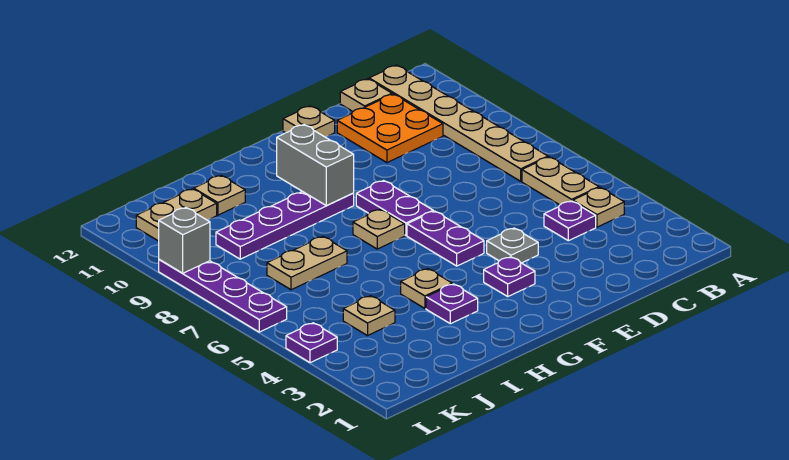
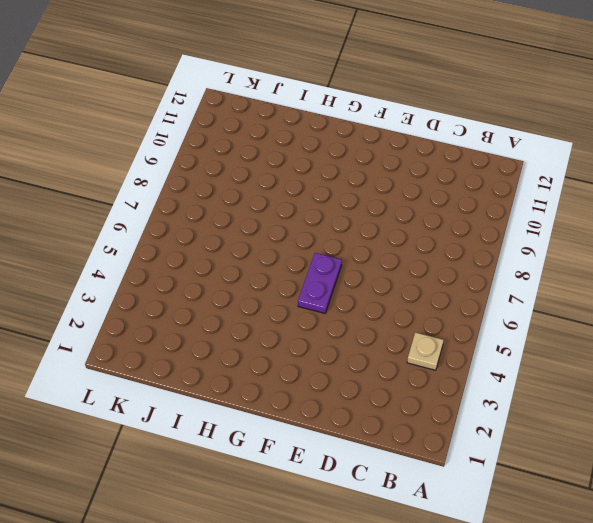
none -> tan 1x2 plate [522,157,599,205]
none -> tan 1x6 plate [369,65,548,181]
none -> purple 1x1 plate [544,201,596,241]

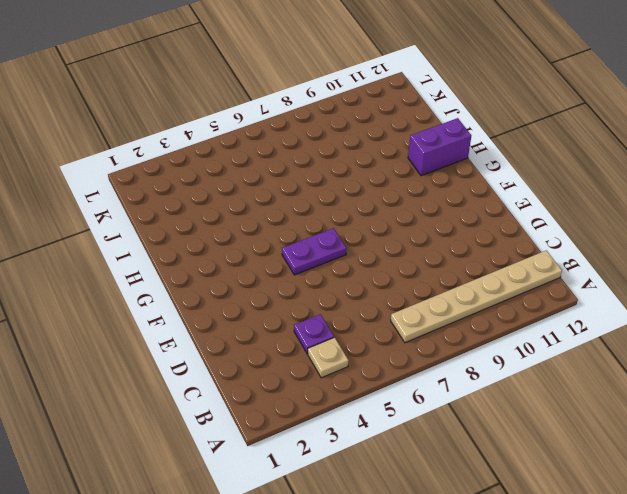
purple 1x2 brick [408,118,471,176] -> none
none -> tan 1x2 plate [522,157,599,205]
none -> orange 2x2 plate [337,94,443,163]
none -> tan 1x1 plate [340,79,392,111]

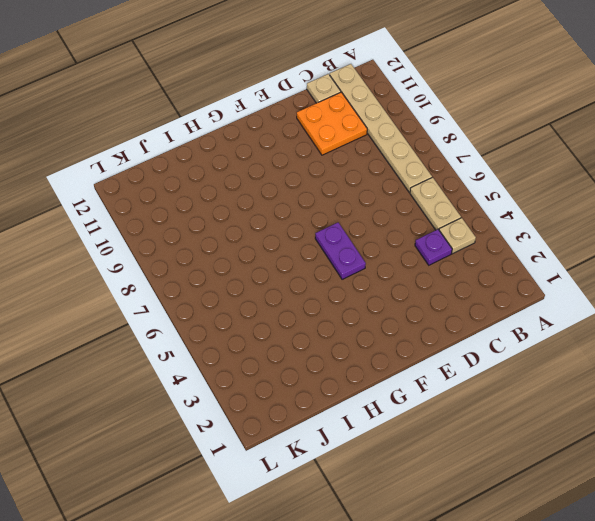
none -> grey 1x1 plate [487,228,538,263]
none -> tan 1x1 plate [283,106,335,137]
none -> purple 1x1 plate [484,257,535,296]

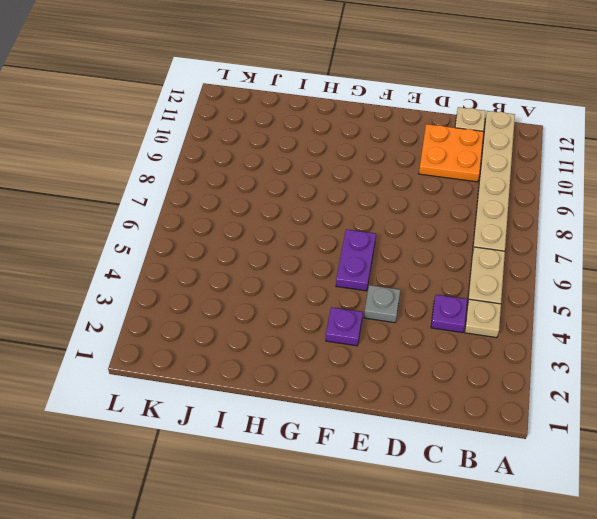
none -> tan 1x1 plate [283,106,335,137]
none -> purple 1x2 plate [356,181,433,235]
none -> tan 1x1 plate [353,209,405,249]

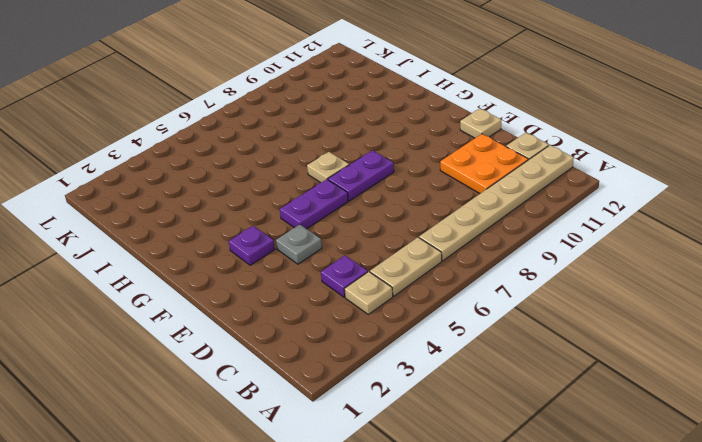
none -> purple 1x4 plate [216,191,354,259]
none -> purple 1x1 plate [426,284,478,324]
none -> tan 1x1 plate [401,269,452,308]

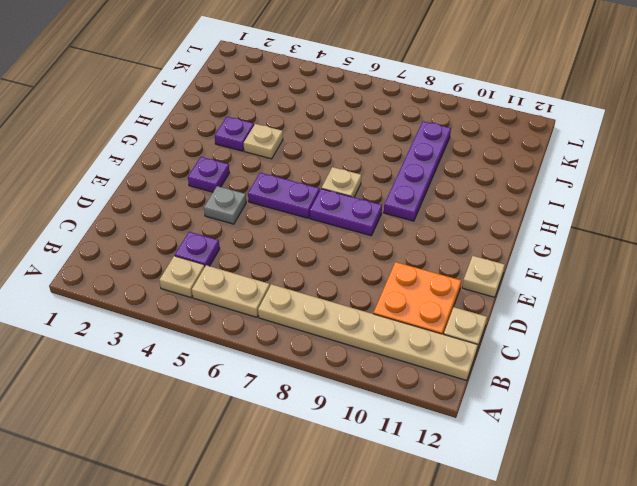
none -> tan 1x2 plate [267,237,347,290]
none -> tan 1x1 plate [194,175,245,215]
none -> tan 1x1 plate [343,296,395,336]

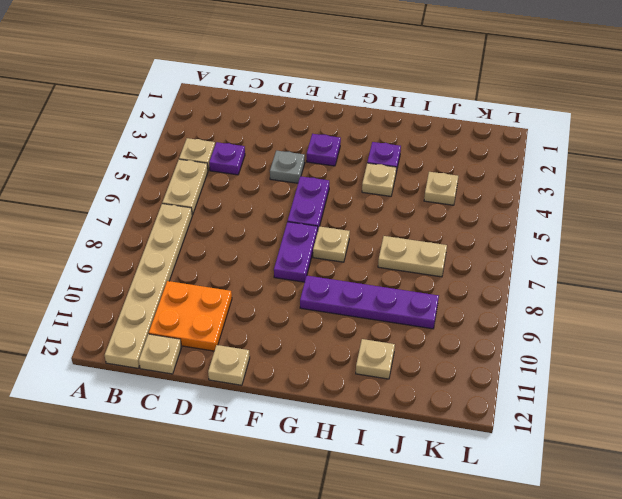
none -> tan 1x2 plate [136,189,217,241]
none -> purple 1x1 plate [286,323,337,363]
none -> purple 1x4 plate [159,259,287,332]

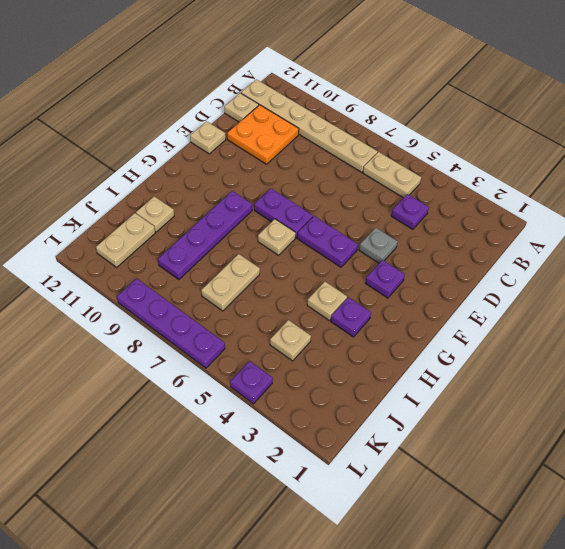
none -> tan 1x1 plate [573,187,624,227]
none -> grey 1x2 brick [277,125,354,205]
none -> grey 1x1 brick [159,208,210,273]

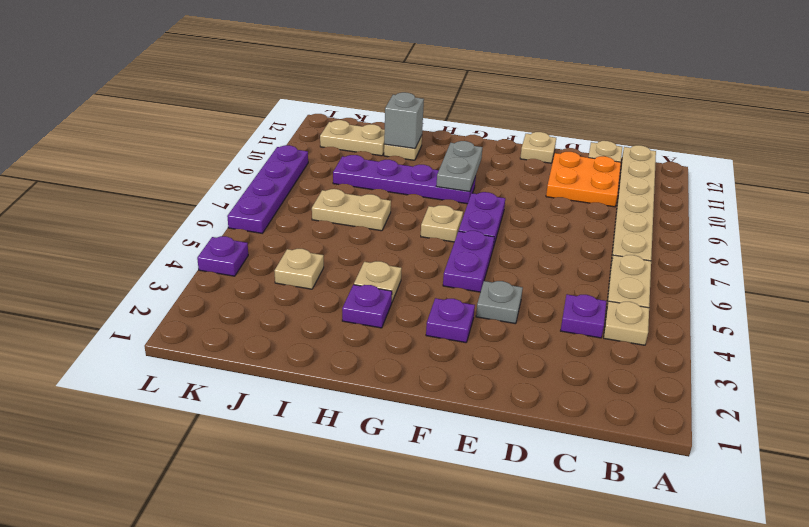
grey 1x2 plate [436,141,482,192] -> grey 1x2 brick [277,125,354,205]
grey 1x1 brick [384,92,424,149] -> grey 1x1 brick moved to [159,208,210,273]

